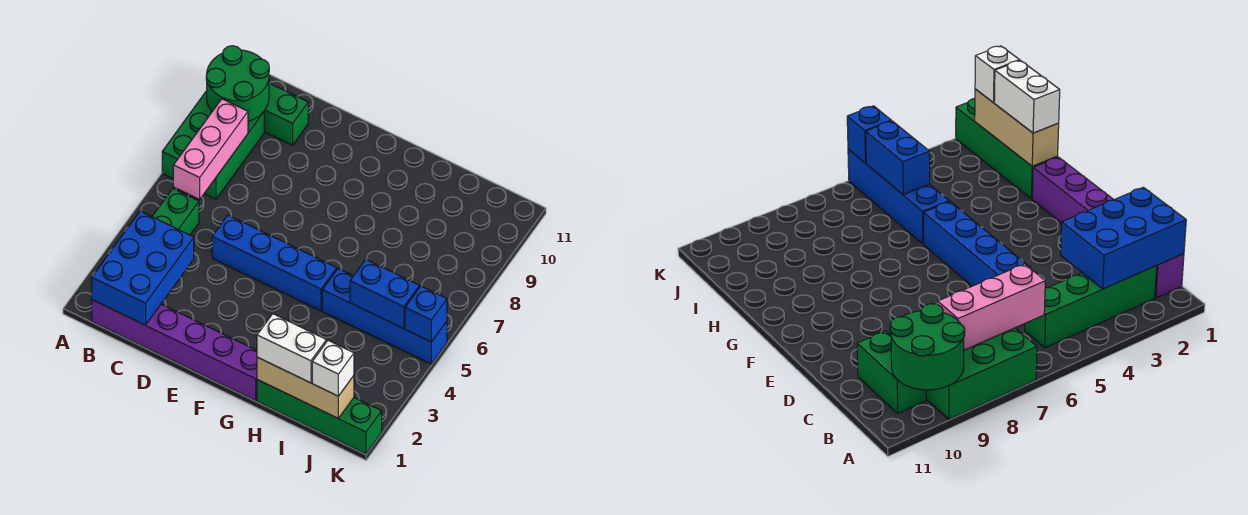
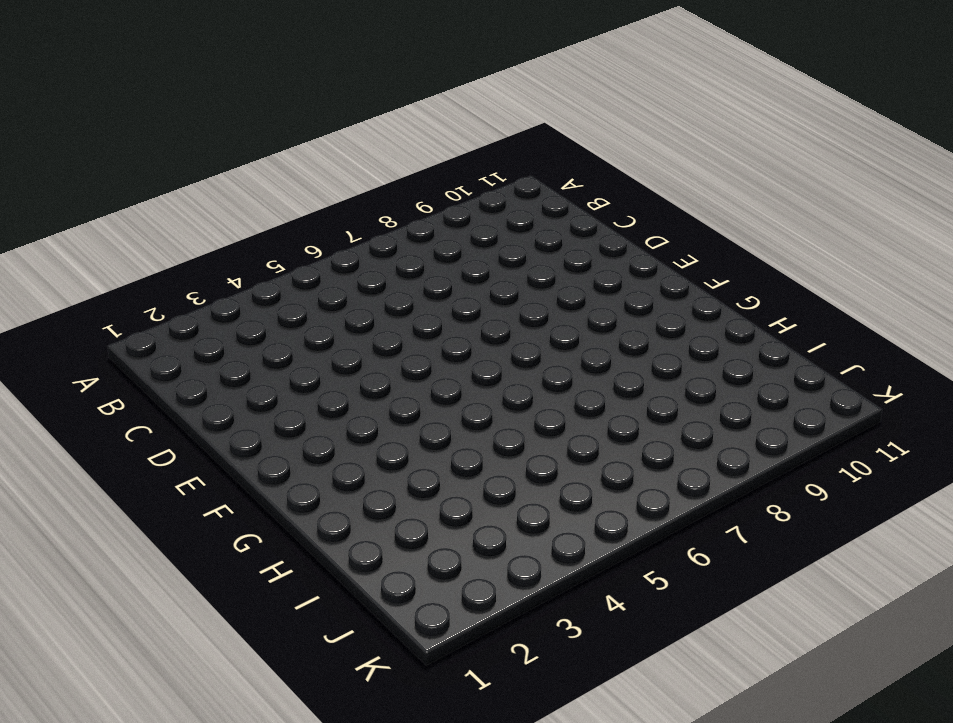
none -> green 2x3 brick [162,91,264,199]
none -> purple 1x6 brick [92,300,257,401]
none -> green 1x4 brick [152,189,199,235]

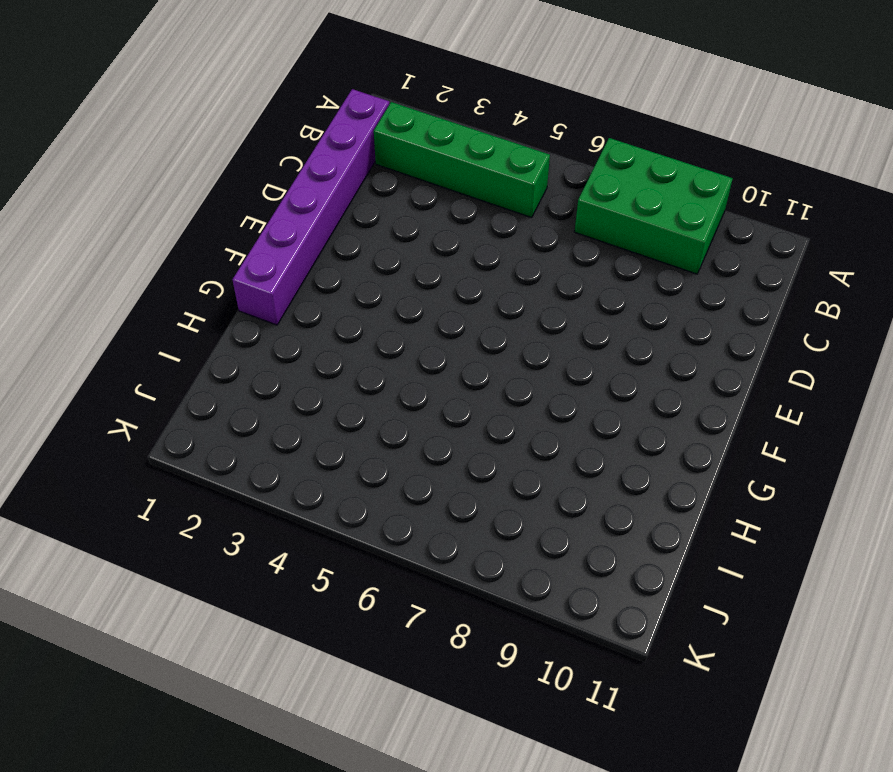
none -> green 1x2 brick [264,83,308,145]
none -> blue 1x4 brick [212,215,337,311]
none -> green 1x4 brick [257,380,382,454]

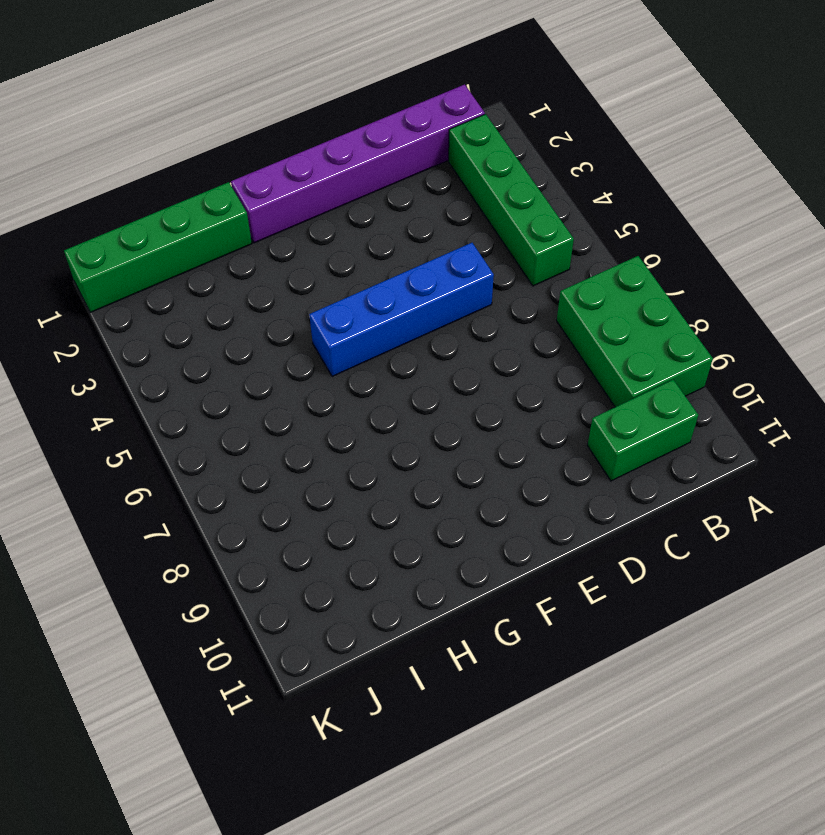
none -> blue 1x4 brick [322,268,447,364]
none -> green 2x2 round brick [206,46,269,121]
none -> blue 2x3 brick [92,211,194,325]

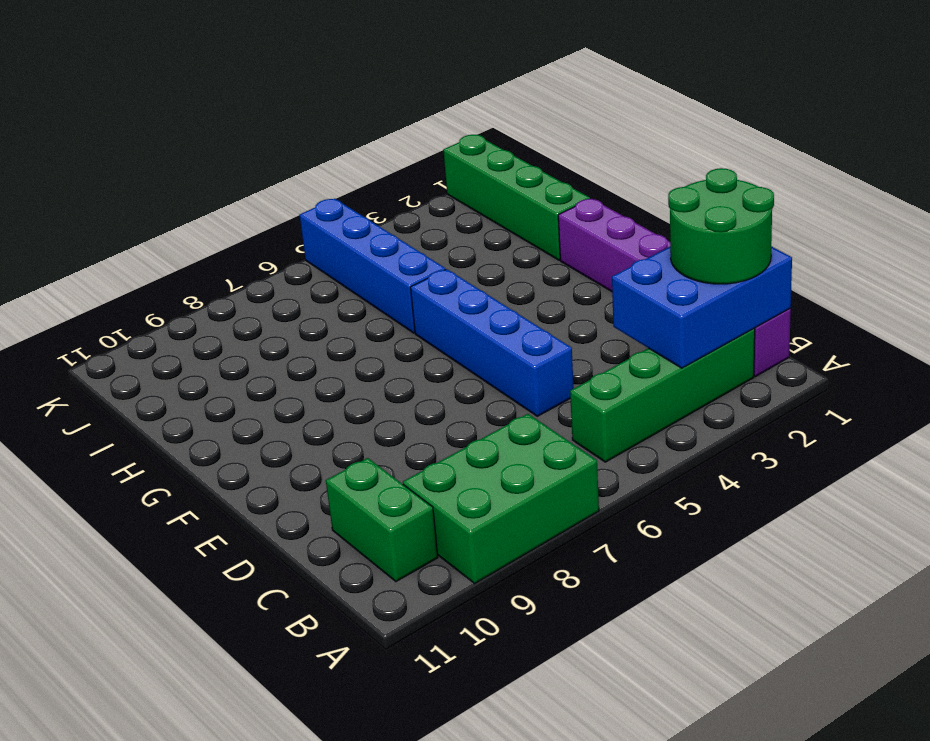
green 2x2 round brick [668,168,774,284] -> green 2x2 round brick moved to [206,46,269,121]
none -> pink 1x3 brick [173,99,248,199]
none -> tan 1x3 brick [257,357,354,418]
none -> blue 1x2 brick [350,260,419,329]

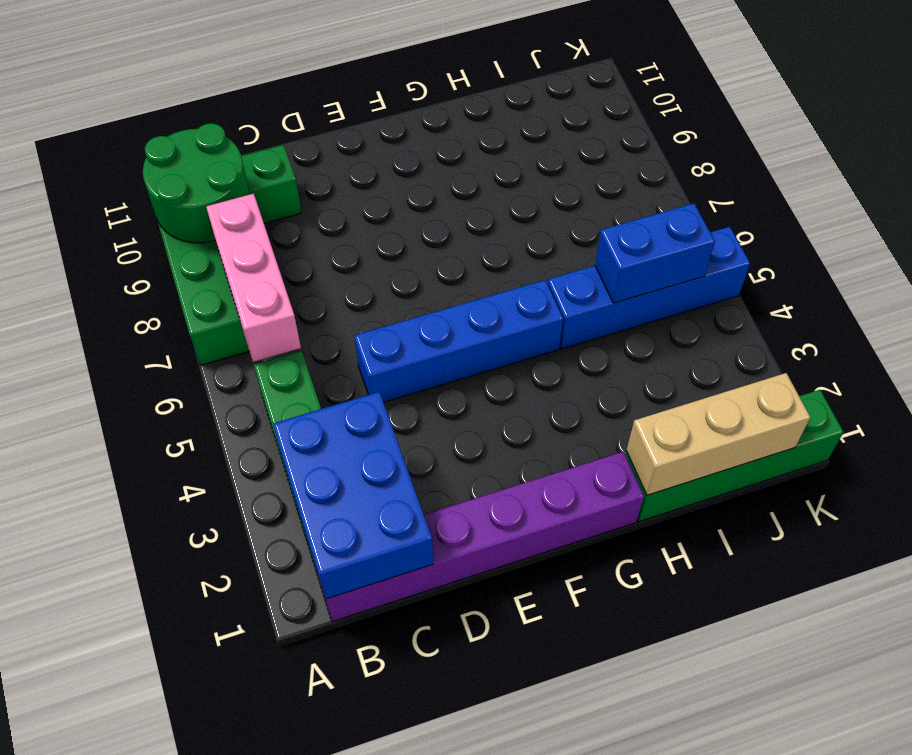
none -> blue 1x1 brick [405,286,447,342]
none -> white 1x2 brick [257,314,326,383]
none -> white 1x1 brick [312,341,354,396]

